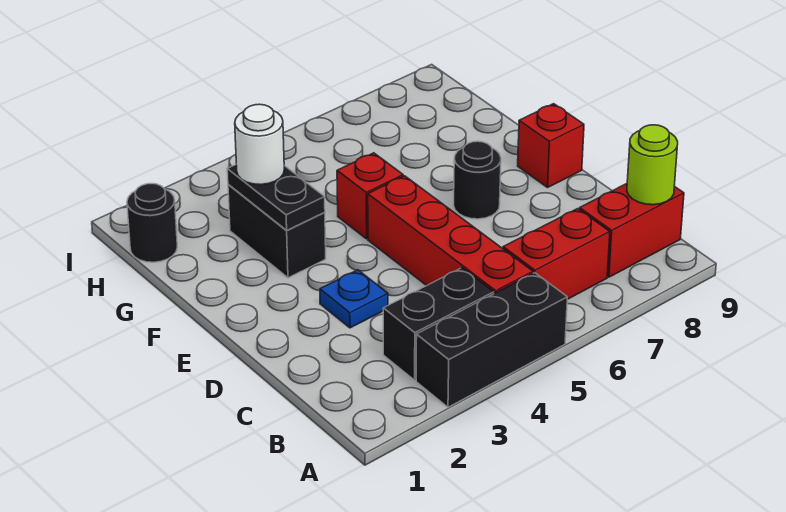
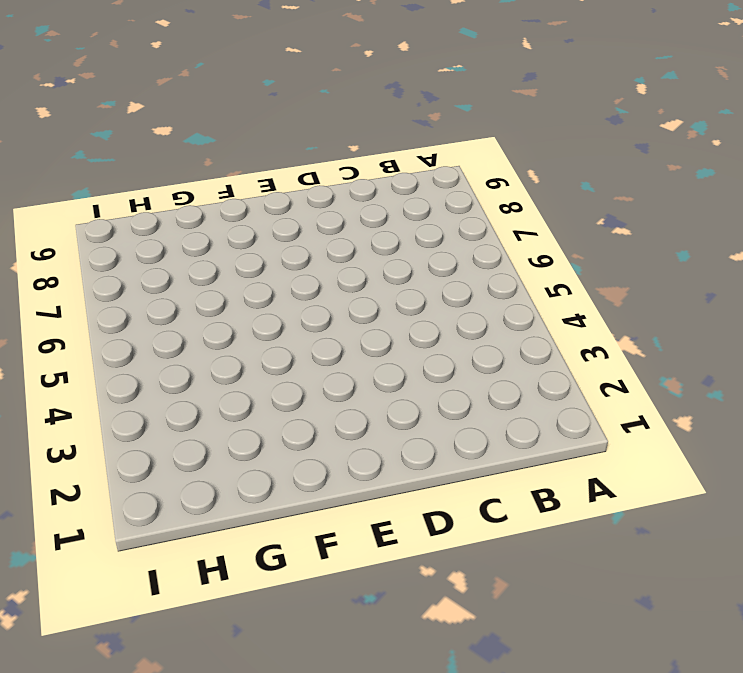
none -> black 1x3 brick [416,273,567,407]
none -> black 1x2 brick [383,268,494,380]
none -> red 1x4 brick [368,176,533,294]

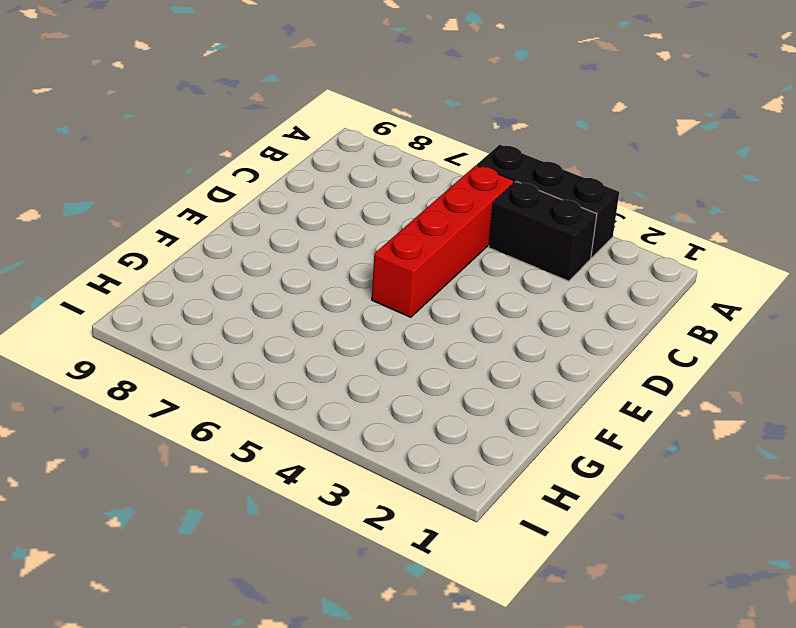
none -> red 1x2 brick [503,209,610,299]
none -> red 1x2 brick [579,184,684,277]
none -> blue 1x1 plate [320,270,388,328]

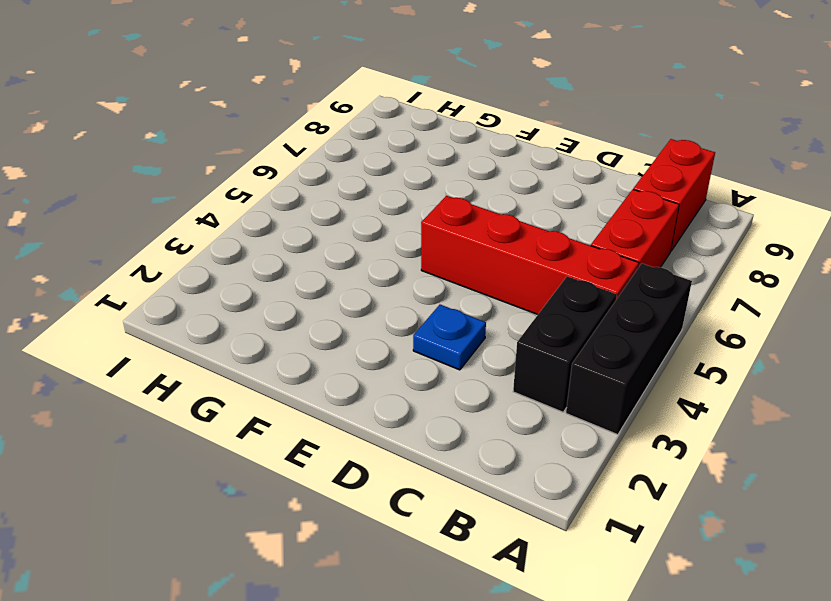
none -> black 1x1 round brick [454,141,501,219]
none -> red 1x1 brick [518,104,584,187]
none -> black 1x2 brick [228,184,326,278]

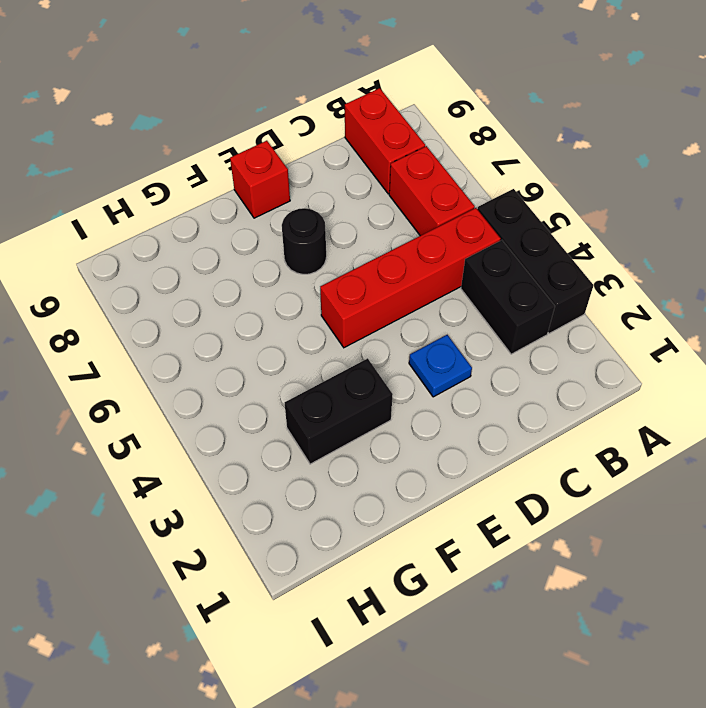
none -> red 1x1 brick [337,153,403,239]
none -> black 1x1 round brick [127,184,177,262]
none -> lime 1x1 round brick [627,125,678,205]

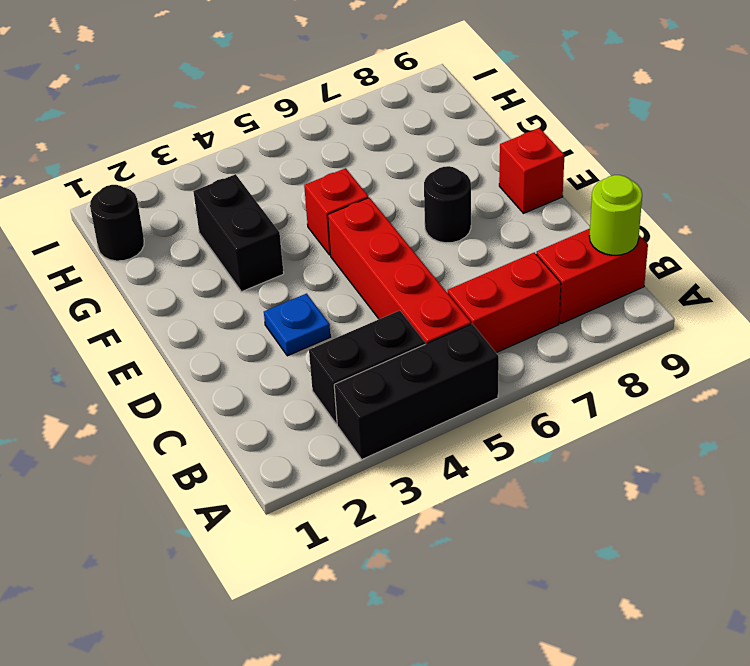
none -> black 1x2 plate [227,165,325,230]
none -> white 1x1 round brick [235,104,284,185]

